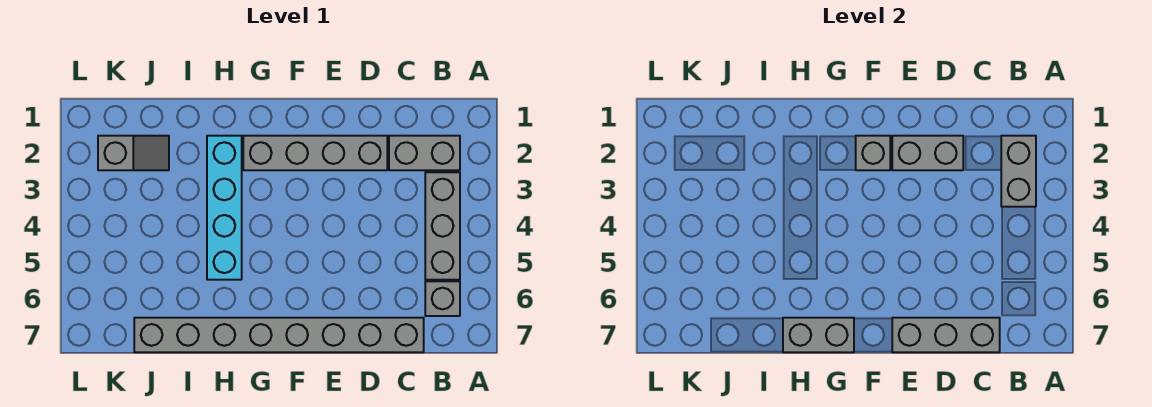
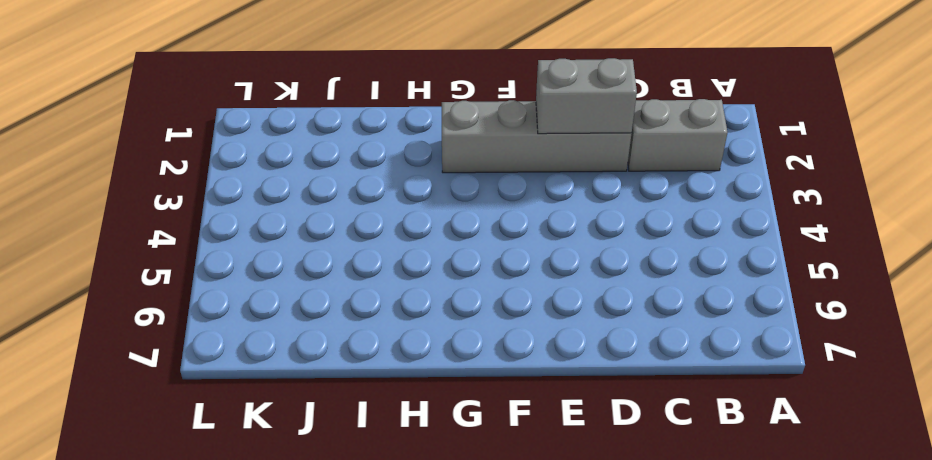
none -> grey 1x3 brick [425,172,460,280]
none -> grey 1x1 brick [425,281,460,316]
none -> grey 1x8 brick [134,318,424,352]

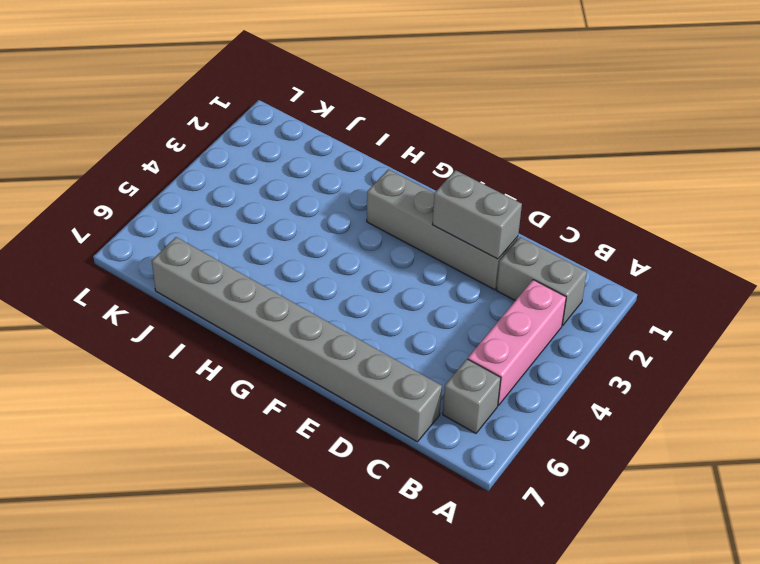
pink 1x3 brick [468,280,566,406] -> grey 1x3 brick [425,172,460,280]
none -> cyan 1x4 brick [207,136,242,280]
none -> grey 1x2 slope [98,136,169,170]
none -> grey 1x2 brick [1001,136,1036,207]

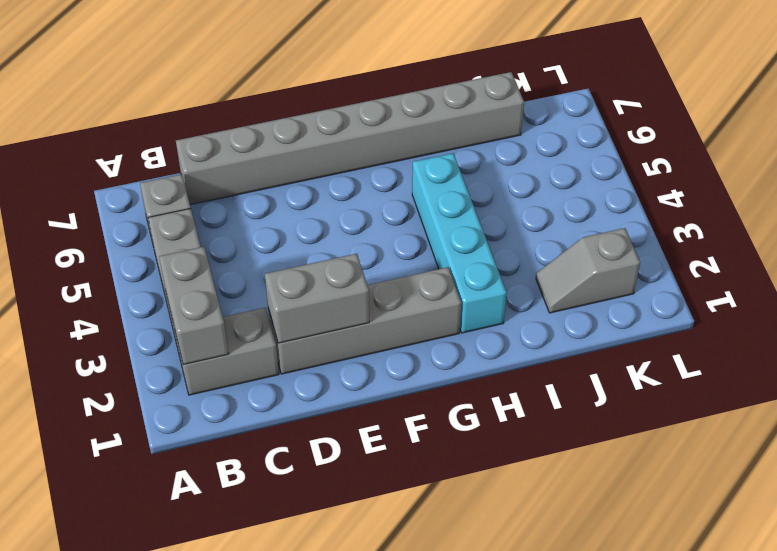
none -> grey 1x3 brick [892,318,1000,352]
none -> grey 1x1 brick [856,136,890,170]
none -> grey 1x2 brick [783,318,854,352]

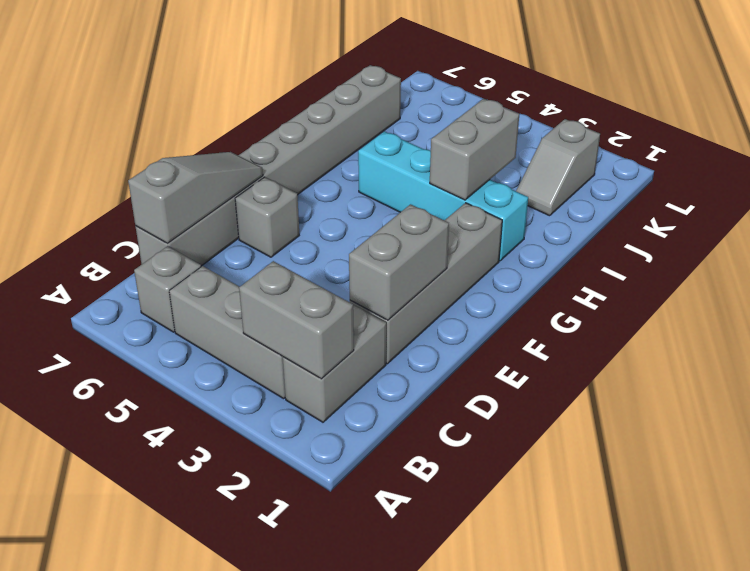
grey 1x3 slope [128,152,263,244] -> grey 1x3 brick [892,318,1000,352]
grey 1x1 brick [235,177,299,257] -> grey 1x1 brick moved to [856,136,890,170]
grey 1x2 brick [430,99,519,200] -> grey 1x2 brick moved to [783,318,854,352]

